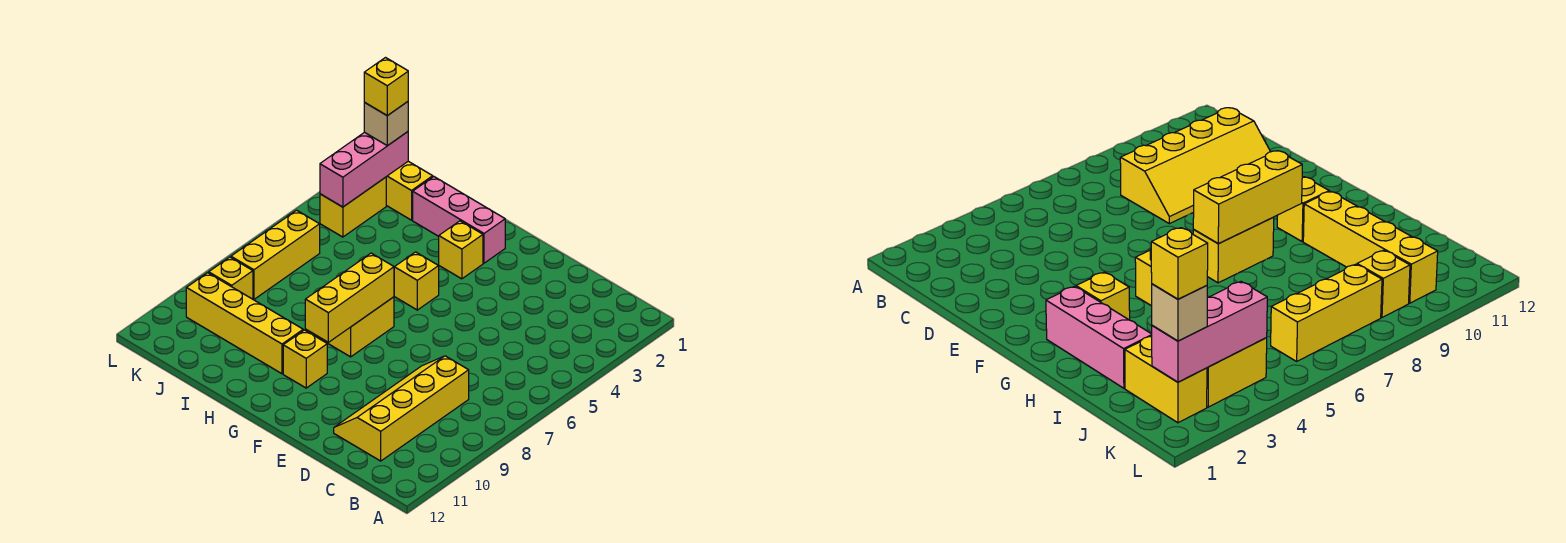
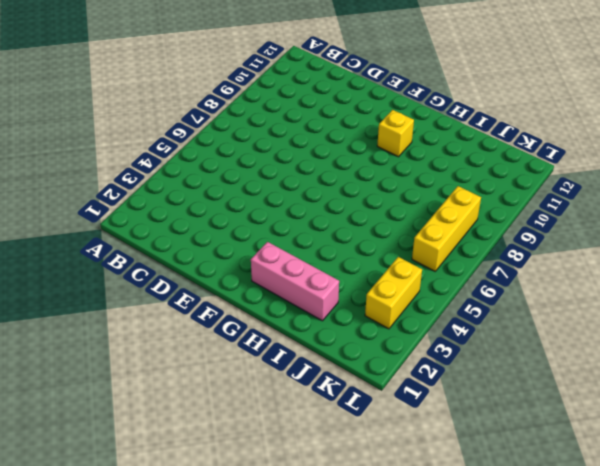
none -> yellow 2x4 slope [334,356,469,461]
none -> yellow 1x1 brick [439,221,483,279]
none -> yellow 1x1 brick [394,252,439,310]

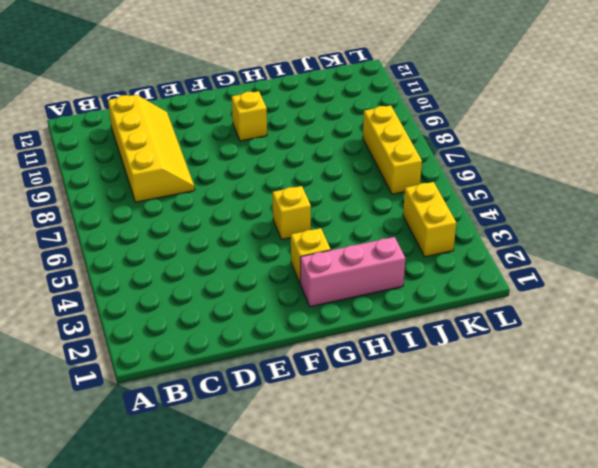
none -> yellow 1x2 brick [328,297,394,357]
none -> yellow 1x4 brick [186,273,303,374]
none -> yellow 1x2 brick [386,161,433,220]

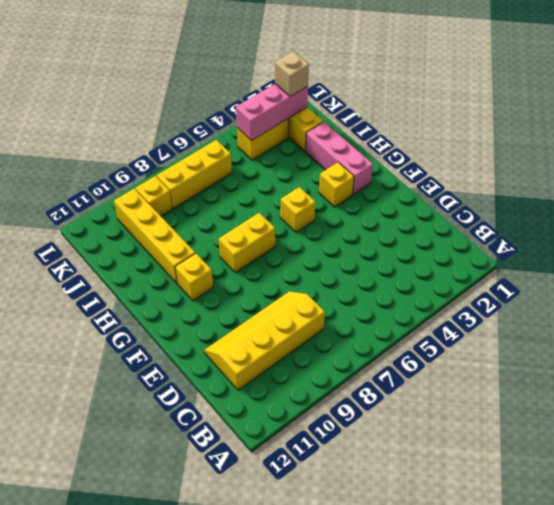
none -> yellow 1x3 brick [305,253,394,342]
none -> yellow 1x1 brick [364,58,408,116]

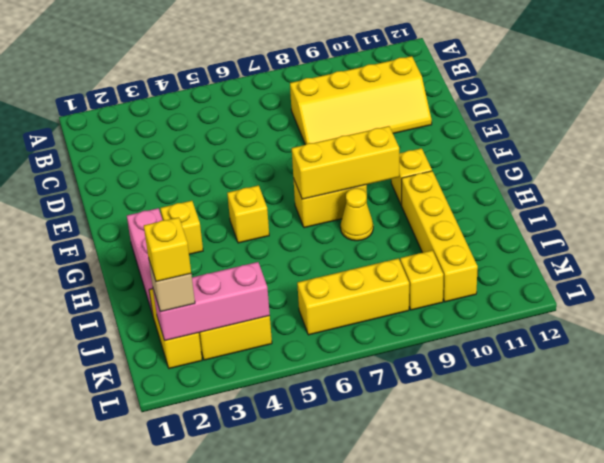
yellow 1x1 cone [341,188,373,241] -> none

